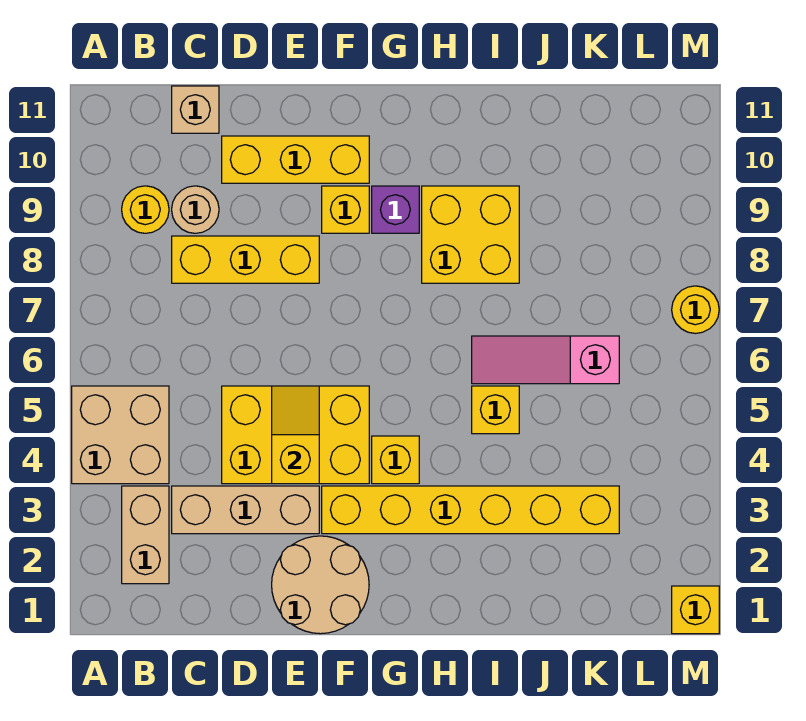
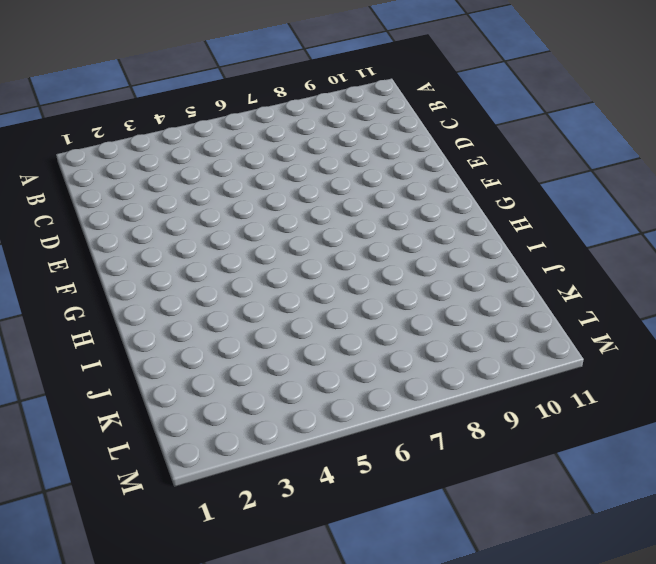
none -> tan 2x2 brick [72,386,169,484]
none -> tan 1x2 brick [122,486,169,584]
none -> yellow 1x1 round brick [122,186,169,233]

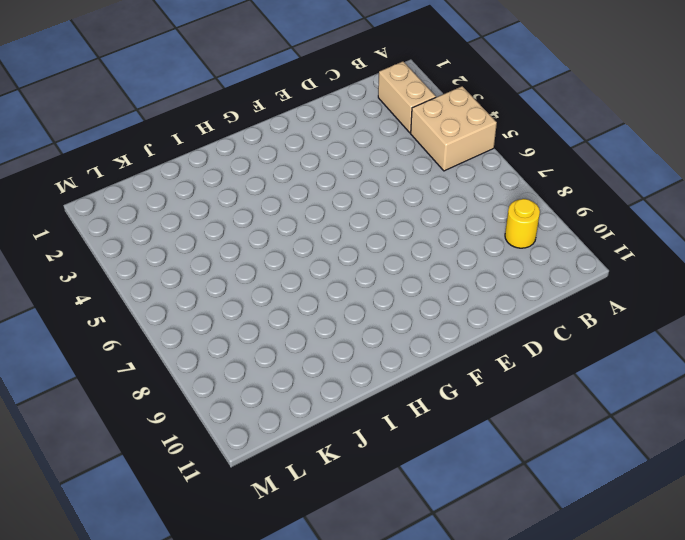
none -> tan 1x3 brick [172,486,319,534]
none -> yellow 1x3 brick [172,236,319,283]
none -> tan 1x1 round brick [172,186,219,233]

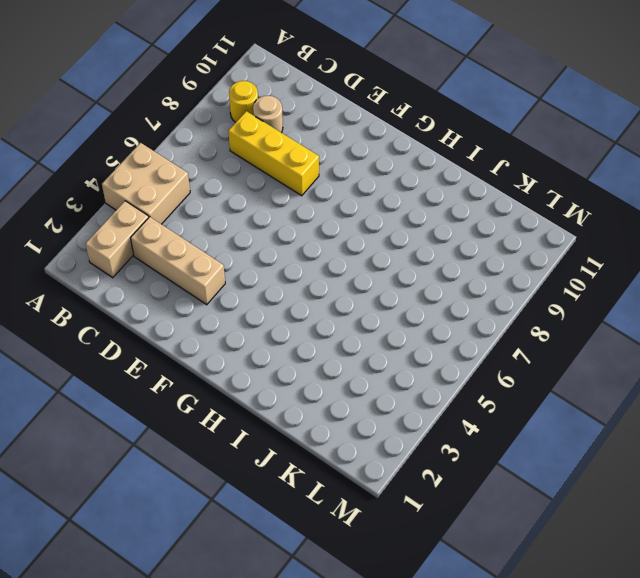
none -> tan 1x1 brick [172,86,219,133]
none -> yellow 2x3 brick [222,386,369,484]
none -> yellow 1x3 brick [222,136,369,183]

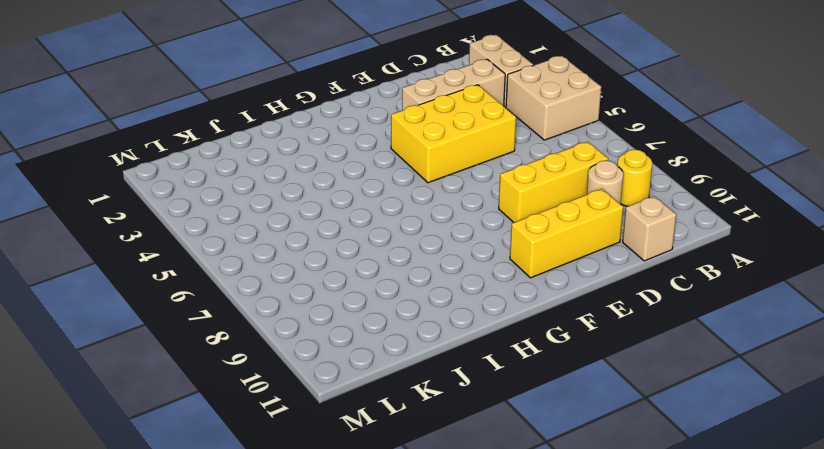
none -> tan 2x2 round brick [272,536,369,634]
none -> yellow 1x6 brick [322,486,619,534]
none -> yellow 1x1 brick [322,186,369,233]

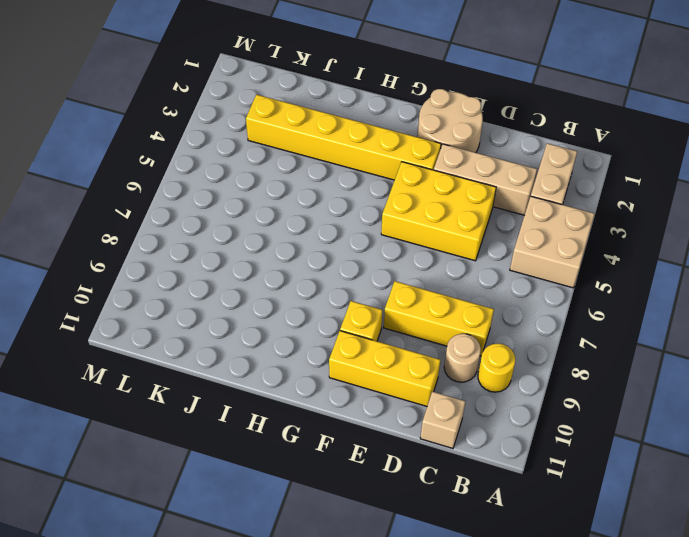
none -> yellow 1x1 brick [372,436,419,484]
none -> purple 1x1 brick [372,186,419,233]
none -> yellow 2x2 brick [422,186,519,283]

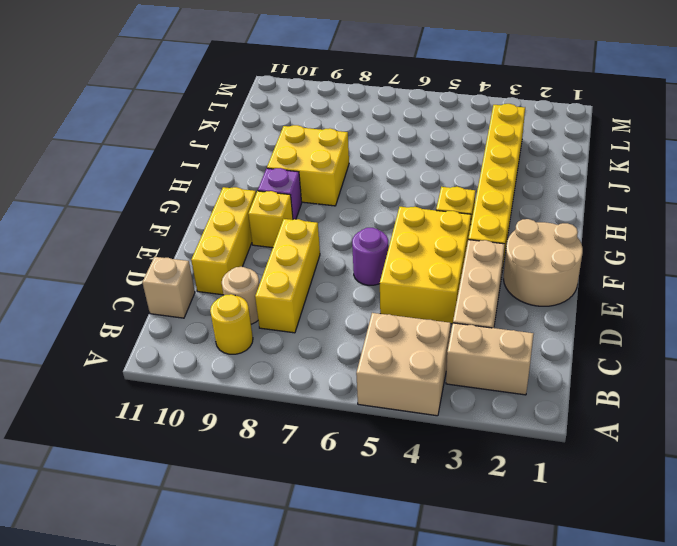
purple 1x1 round brick [352,228,389,285] -> none
none -> yellow 1x1 brick [472,386,519,434]
none -> pink 1x3 slope [472,336,619,384]
none -> yellow 1x1 brick [672,586,719,634]

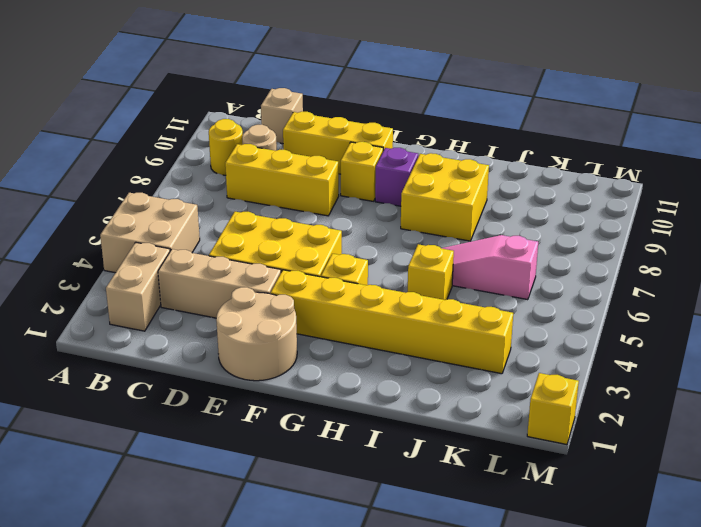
none -> yellow 1x1 round brick [672,286,719,333]
none -> yellow 1x2 slope [272,386,319,484]

